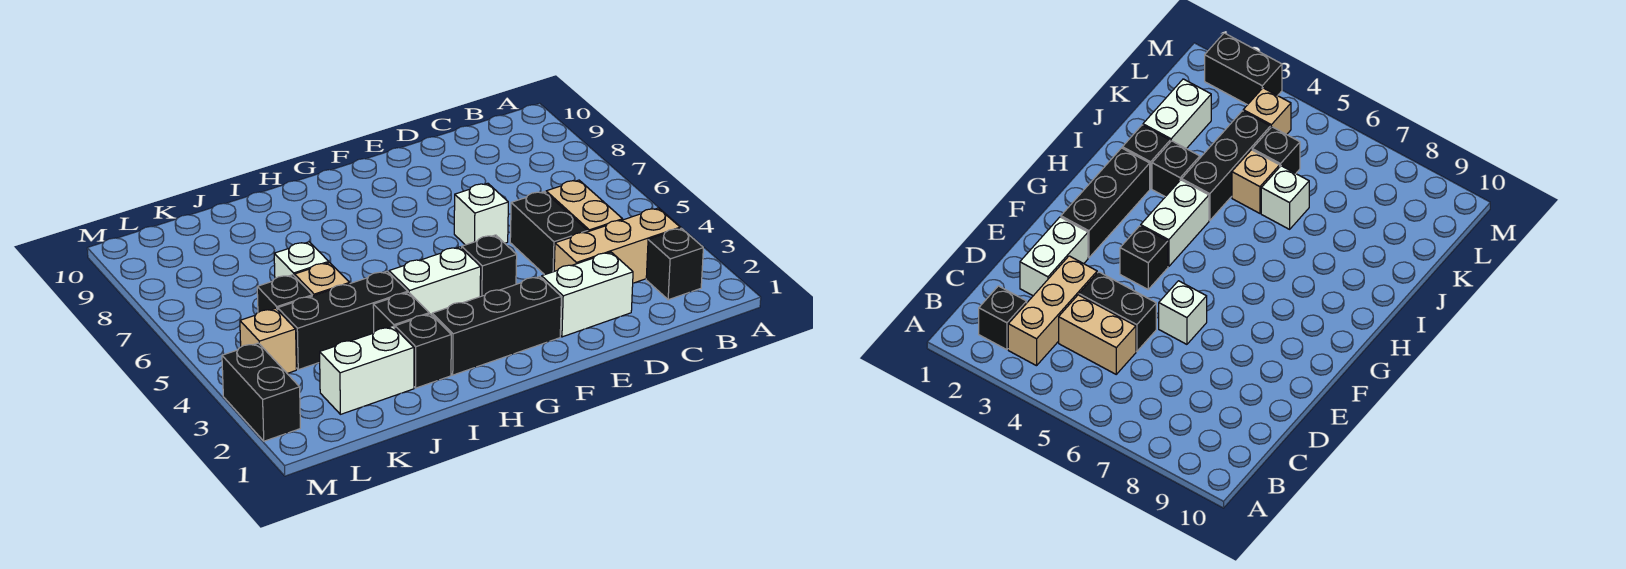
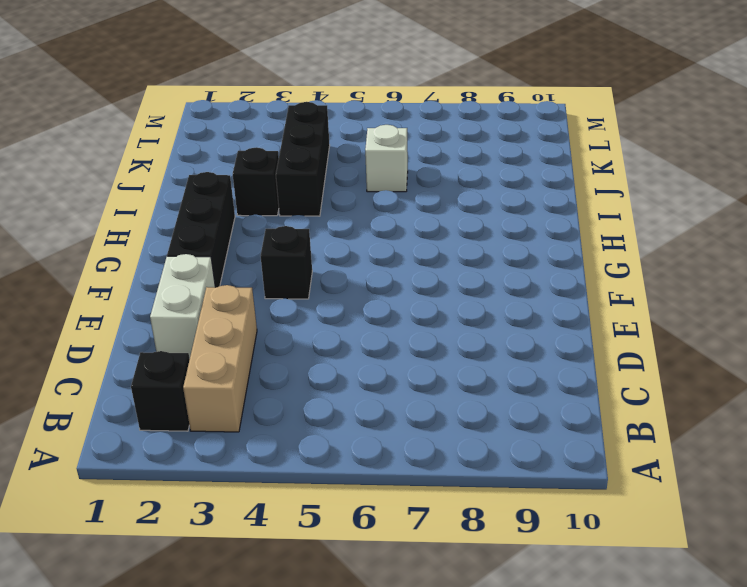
none -> tan 1x2 brick [546,180,623,232]
none -> black 1x2 brick [510,192,588,275]
none -> white 1x1 brick [454,183,508,245]

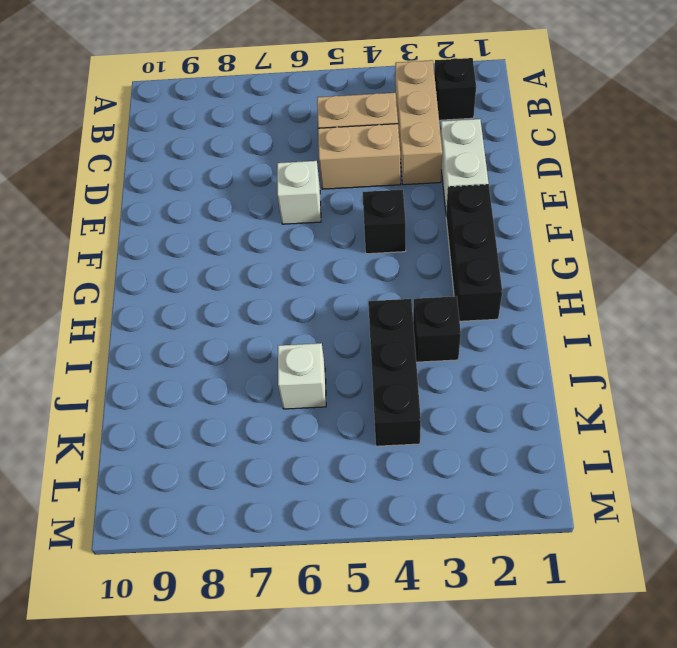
tan 1x2 brick [318,124,401,189] -> black 1x2 brick [510,192,588,275]
none -> white 1x2 brick [389,247,481,315]
none -> black 1x1 brick [395,314,451,388]
none -> white 1x2 brick [320,327,414,414]

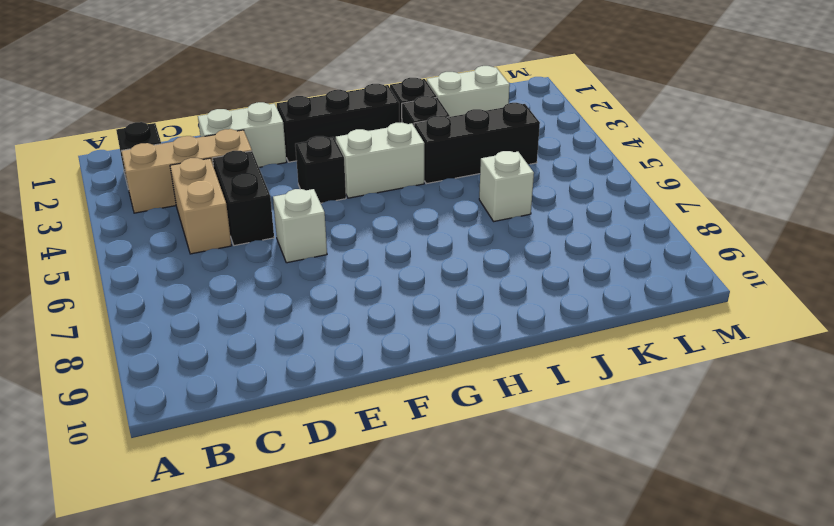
none -> tan 1x1 brick [295,263,350,296]
none -> black 1x1 brick [257,275,312,312]
none -> tan 1x1 brick [240,308,296,374]

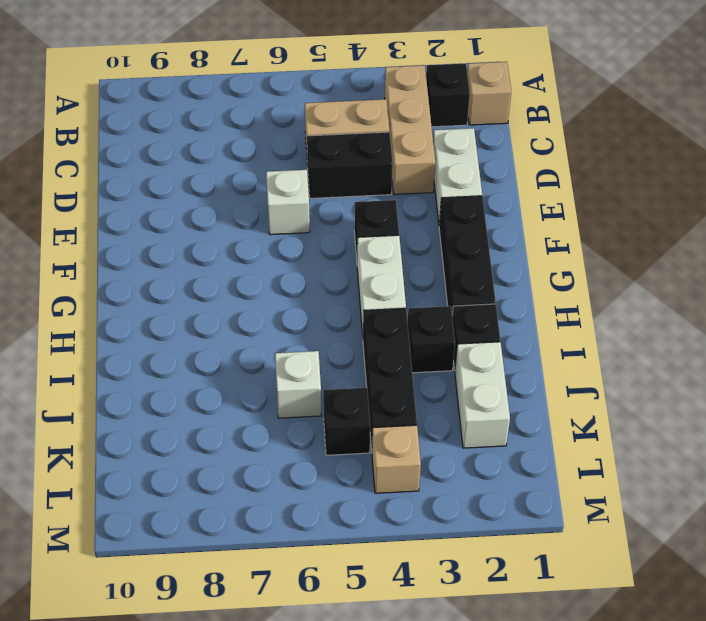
tan 1x1 brick [467,62,511,125] -> tan 1x1 brick moved to [295,263,350,296]
none -> black 1x2 brick [222,343,300,441]

